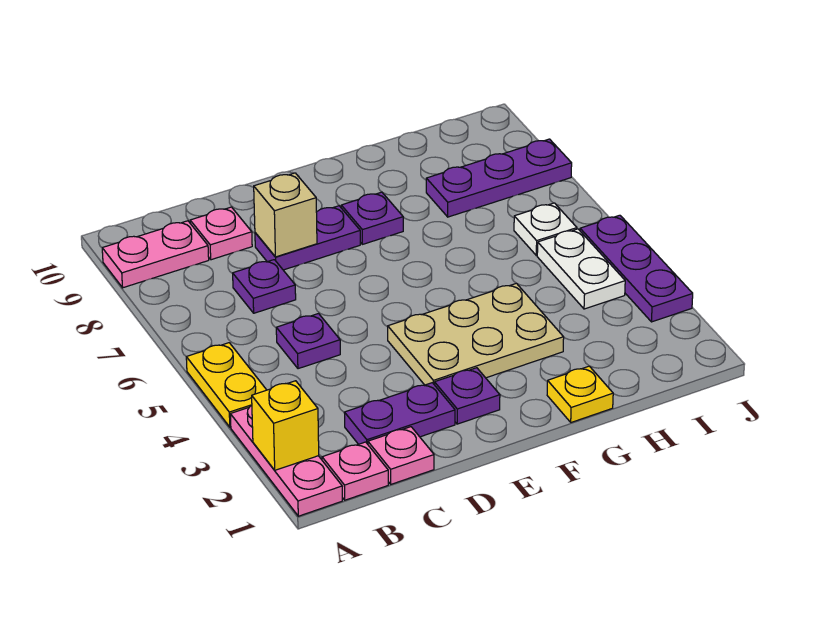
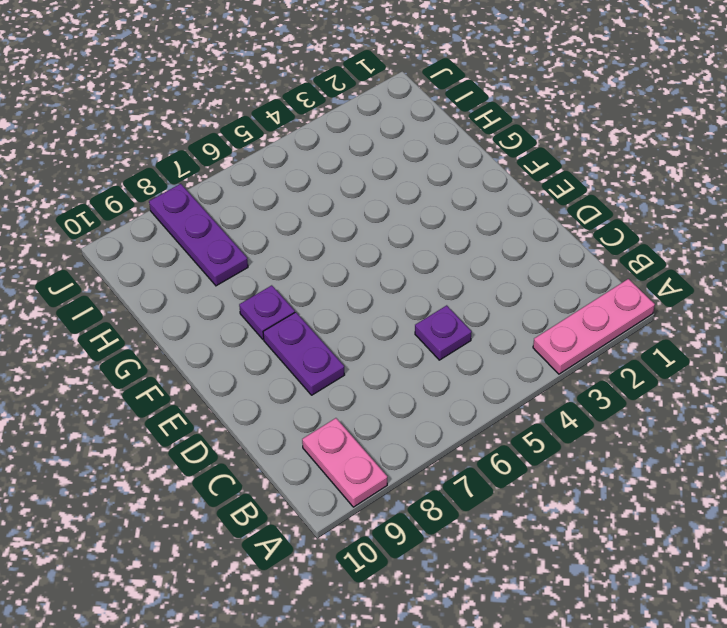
none -> yellow 1x2 plate [186,343,266,427]
none -> pink 1x1 plate [322,442,388,500]
none -> pink 1x1 plate [368,427,434,484]

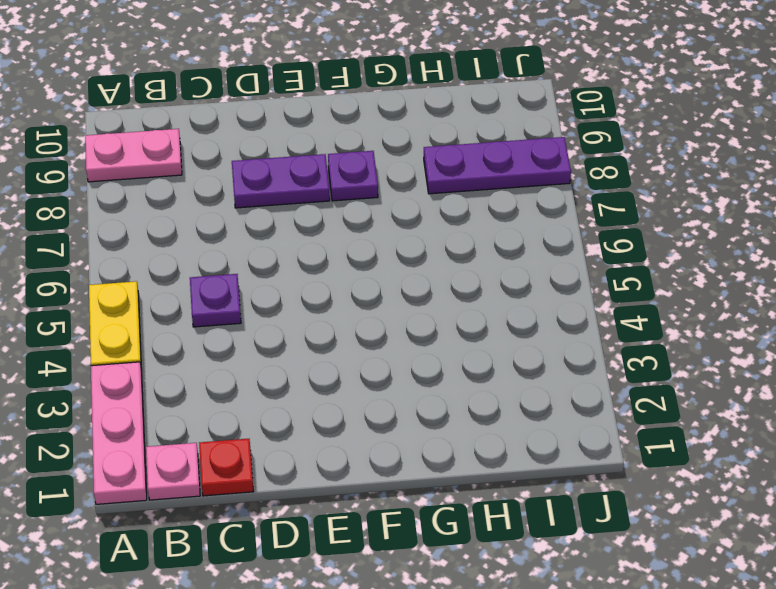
red 1x1 plate [199,439,254,496] -> pink 1x1 plate [368,427,434,484]
none -> purple 1x2 plate [344,383,455,444]
none -> purple 1x1 plate [233,260,296,313]
none -> pink 1x1 plate [190,207,252,260]

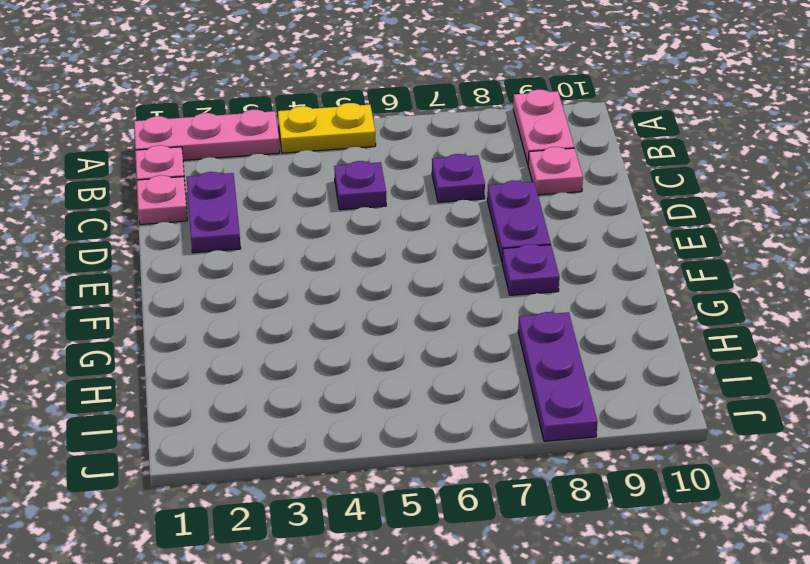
none -> purple 1x1 plate [435,368,500,424]
none -> tan 2x3 plate [388,283,564,385]
none -> yellow 1x1 plate [547,366,613,422]

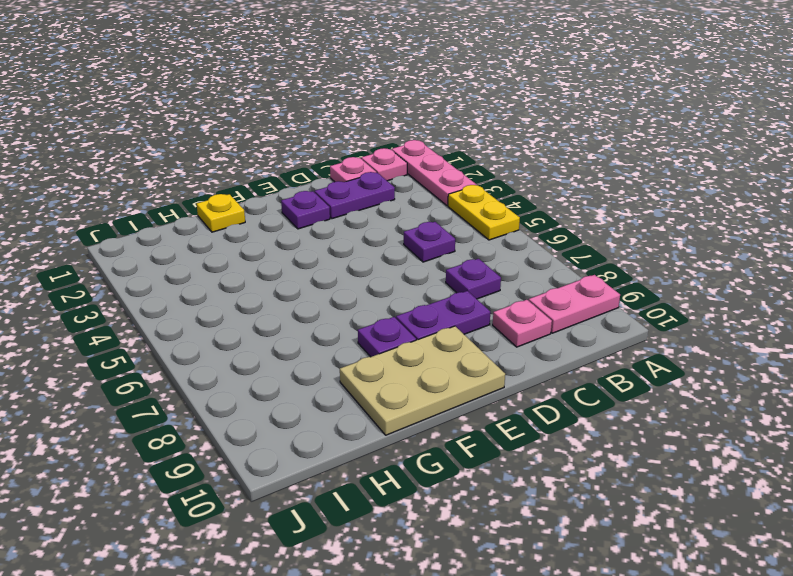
tan 2x3 plate [340,326,505,435] -> tan 2x3 plate moved to [388,283,564,385]
none -> purple 1x3 plate [426,139,572,217]
none -> white 1x2 plate [537,229,625,309]
none -> white 1x1 plate [514,203,577,255]

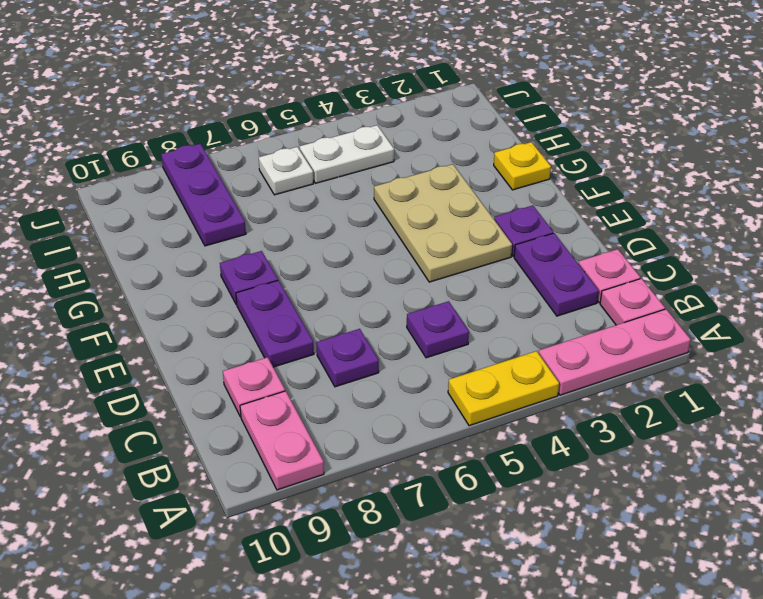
none -> purple 1x3 plate [580,215,693,322]
none -> yellow 1x1 brick [252,381,319,470]
none -> tan 1x1 brick [254,173,317,257]

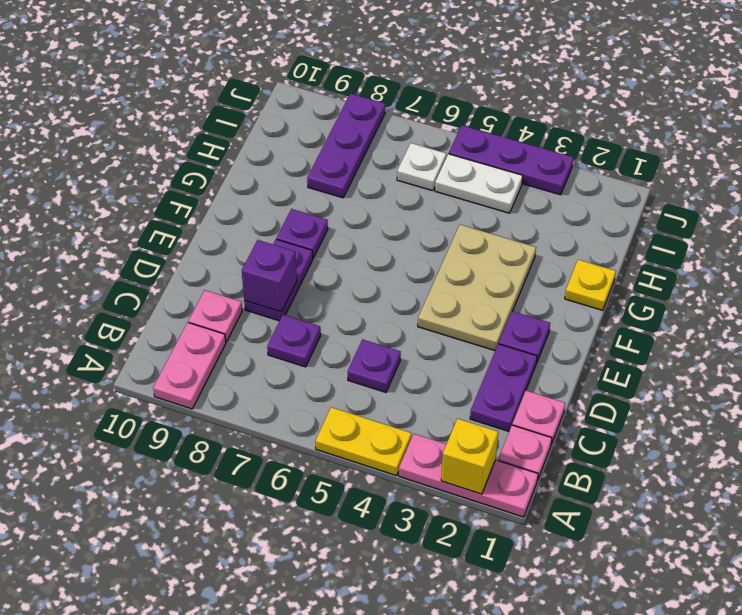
purple 1x1 brick [242,240,297,312] -> tan 1x1 brick [254,173,317,257]

